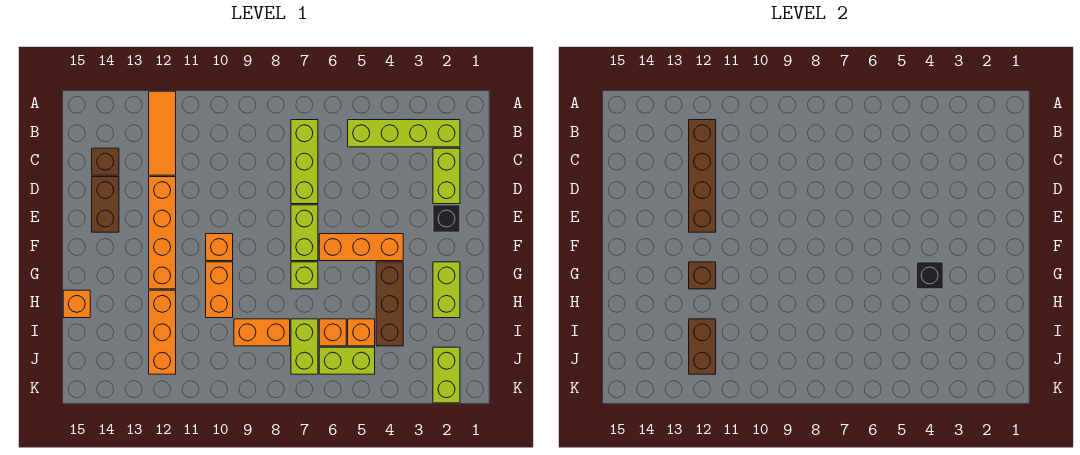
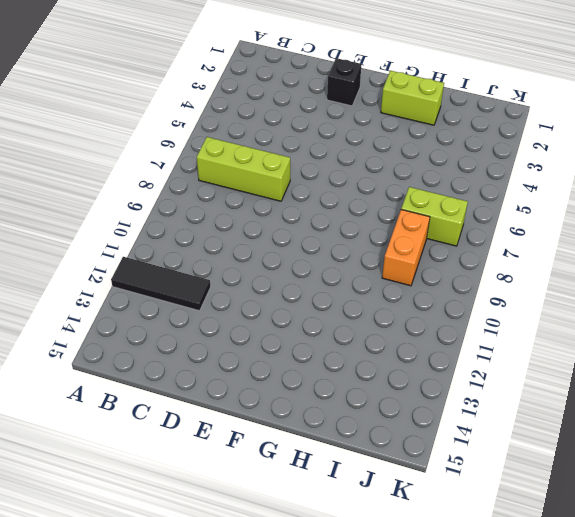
black 1x3 tile [111,257,211,311] -> orange 1x3 tile [149,91,176,175]
none -> lime 1x4 brick [348,120,460,147]
none -> lime 1x2 brick [433,148,460,204]
none -> brown 1x1 brick [92,148,119,175]

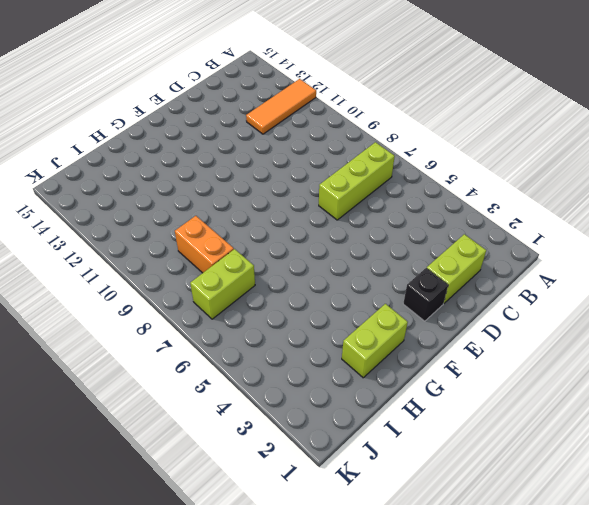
none -> lime 1x4 brick [348,120,460,147]
none -> brown 1x1 brick [92,148,119,175]
none -> orange 1x4 brick [149,177,176,289]

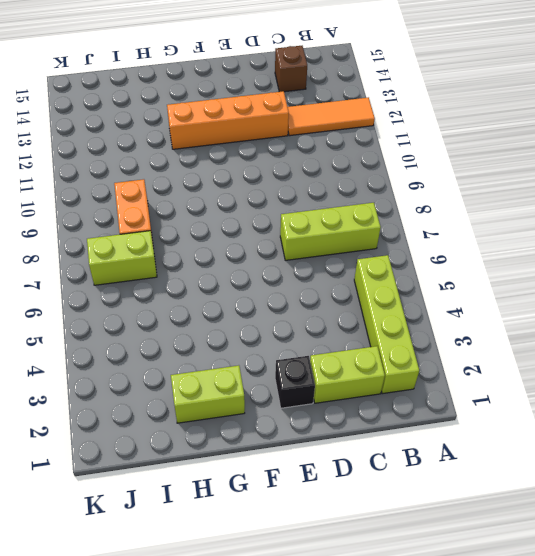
none -> brown 1x2 brick [92,177,119,232]
none -> lime 1x2 brick [291,205,318,261]
none -> orange 1x3 brick [319,234,403,261]

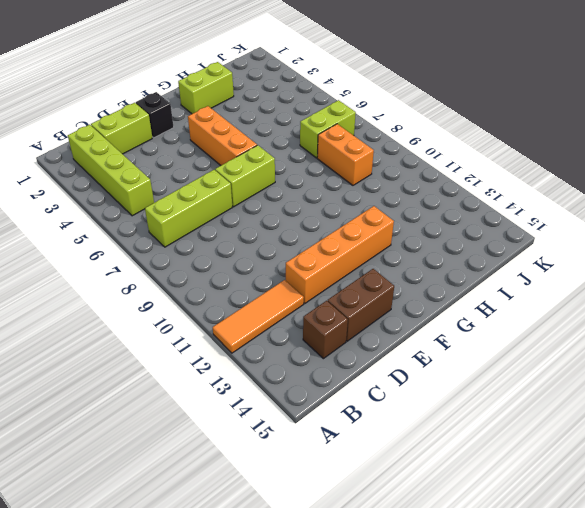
none -> orange 1x1 brick [206,234,233,261]
none -> brown 1x3 brick [376,262,403,346]
none -> lime 1x1 brick [291,262,318,289]

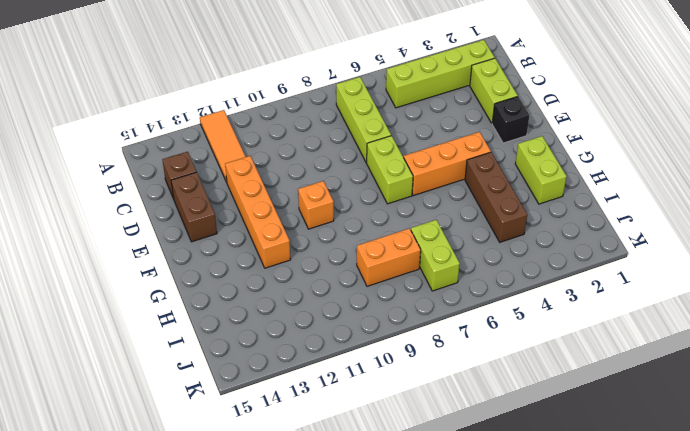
none -> lime 1x1 brick [291,262,318,289]
none -> orange 1x2 brick [206,262,233,318]
none -> orange 1x3 brick [149,290,176,374]

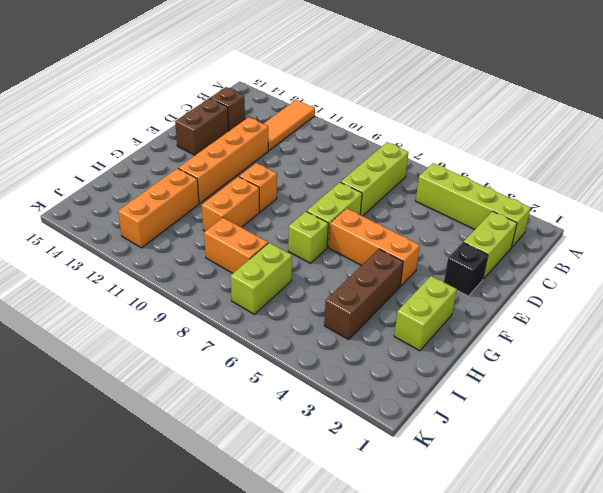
none -> orange 1x1 brick [63,290,90,318]
none -> orange 1x1 brick [348,319,375,346]
none -> orange 1x1 brick [319,319,346,346]

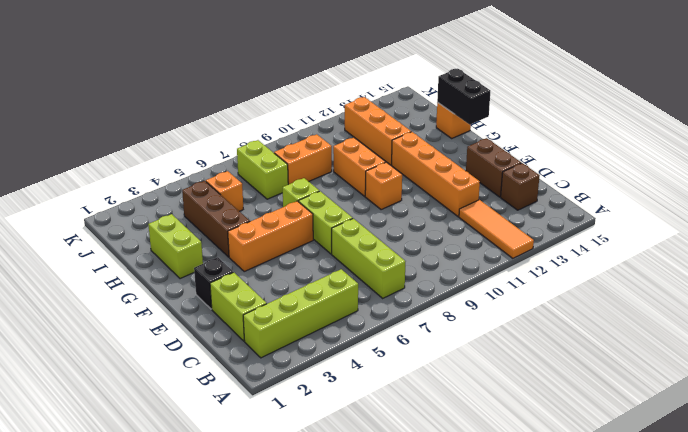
black 1x2 brick [437,69,490,125] -> none
none -> orange 1x1 brick [319,319,346,346]
none -> lime 1x2 brick [433,347,460,403]
none -> lime 1x2 brick [319,347,375,374]

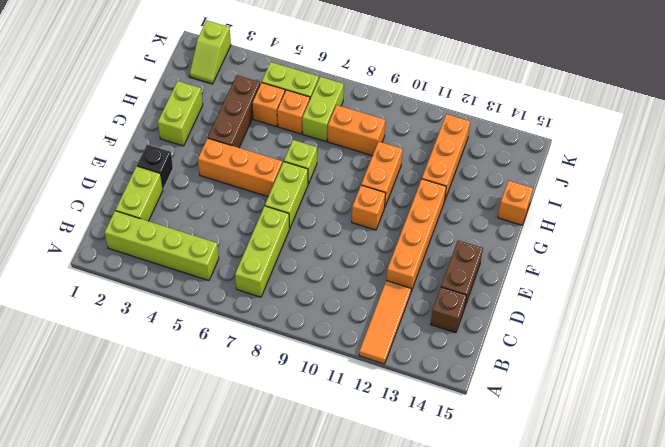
lime 1x2 slope [189,21,231,84] -> lime 1x2 brick [433,347,460,403]
none -> brown 1x4 brick [689,120,716,232]
none -> black 1x1 brick [916,262,943,289]
none -> brown 1x1 brick [689,262,716,289]

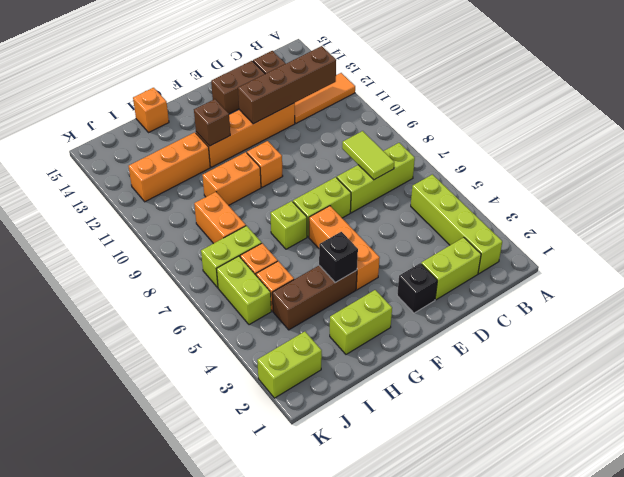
lime 1x2 tile [342,131,394,180] -> none
none -> brown 1x2 brick [689,319,716,374]

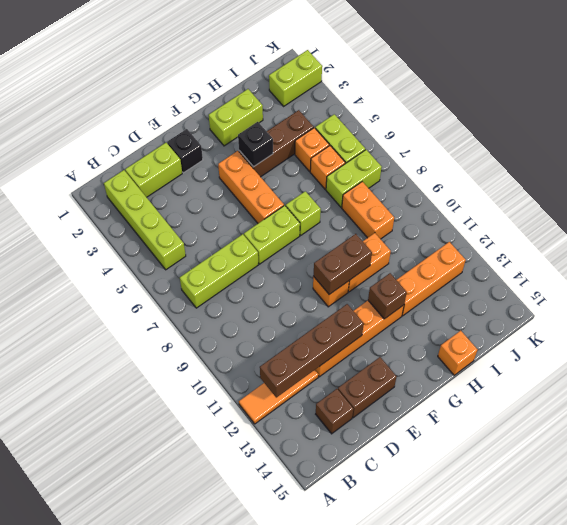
brown 1x2 brick [313,234,372,294] -> brown 1x2 brick moved to [689,319,716,374]

